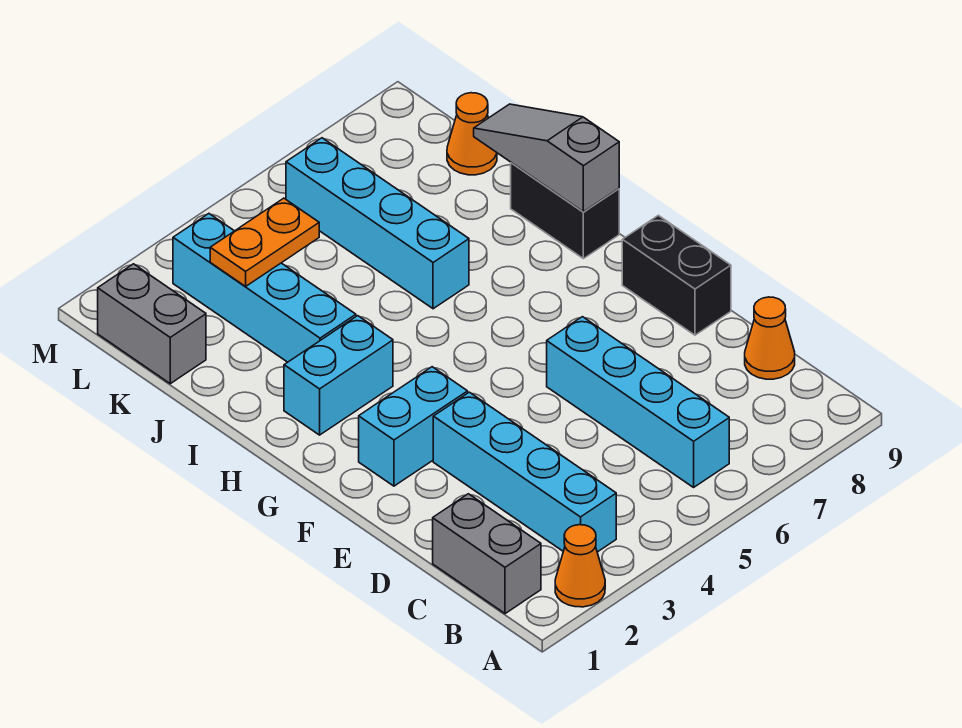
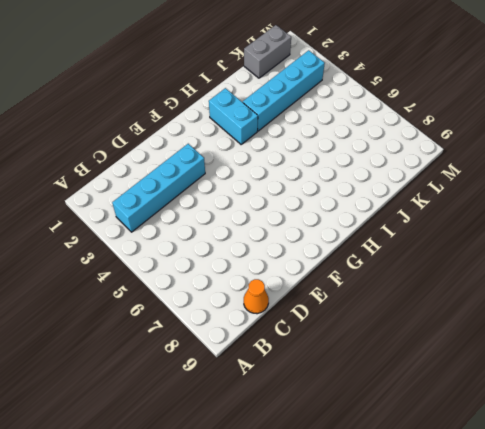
none -> orange 1x1 cone [555,525,605,607]
none -> grey 1x2 brick [433,494,541,614]
none -> cyan 1x4 brick [547,317,729,487]

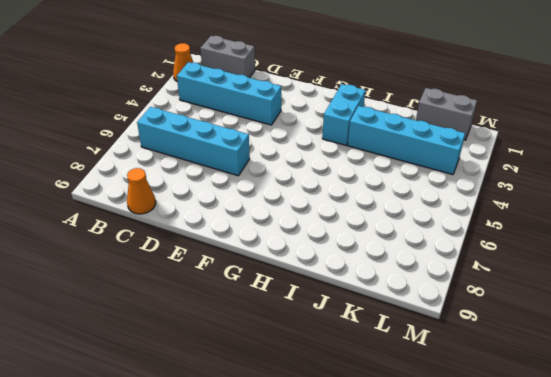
none -> black 1x2 brick [622,215,731,335]
none -> cyan 1x2 brick [359,367,468,486]
none -> black 1x2 brick [511,163,619,259]

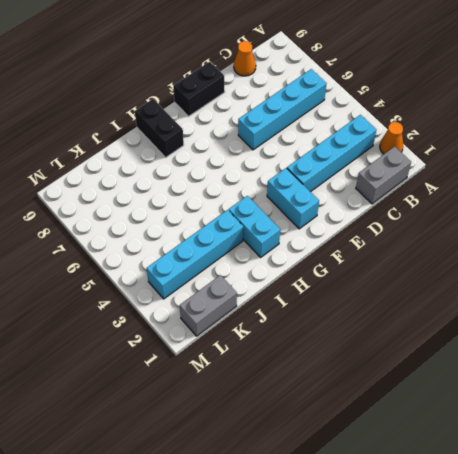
black 1x2 brick [135,99,184,157] -> black 1x2 brick turned to [511,163,619,259]
none -> cyan 1x4 brick [286,138,469,309]
none -> orange 1x1 cone [447,93,497,175]
none -> grey 1x3 slope [474,104,619,212]

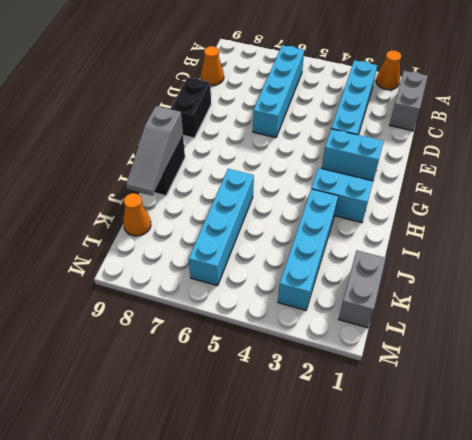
none -> orange 1x2 plate [210,198,319,286]

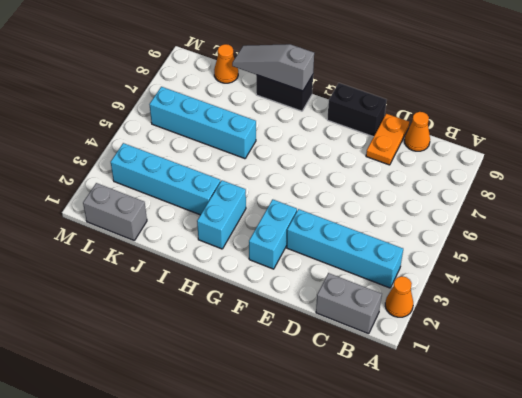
orange 1x2 plate [366,114,409,165] -> orange 1x2 plate moved to [210,198,319,286]
none -> cyan 1x4 brick [547,317,729,487]

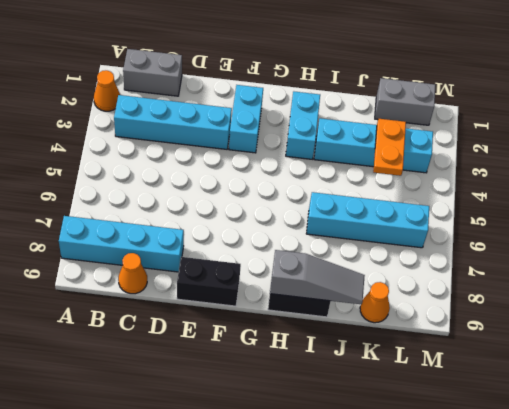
cyan 1x4 brick [59,216,184,272] -> cyan 1x4 brick moved to [547,317,729,487]

